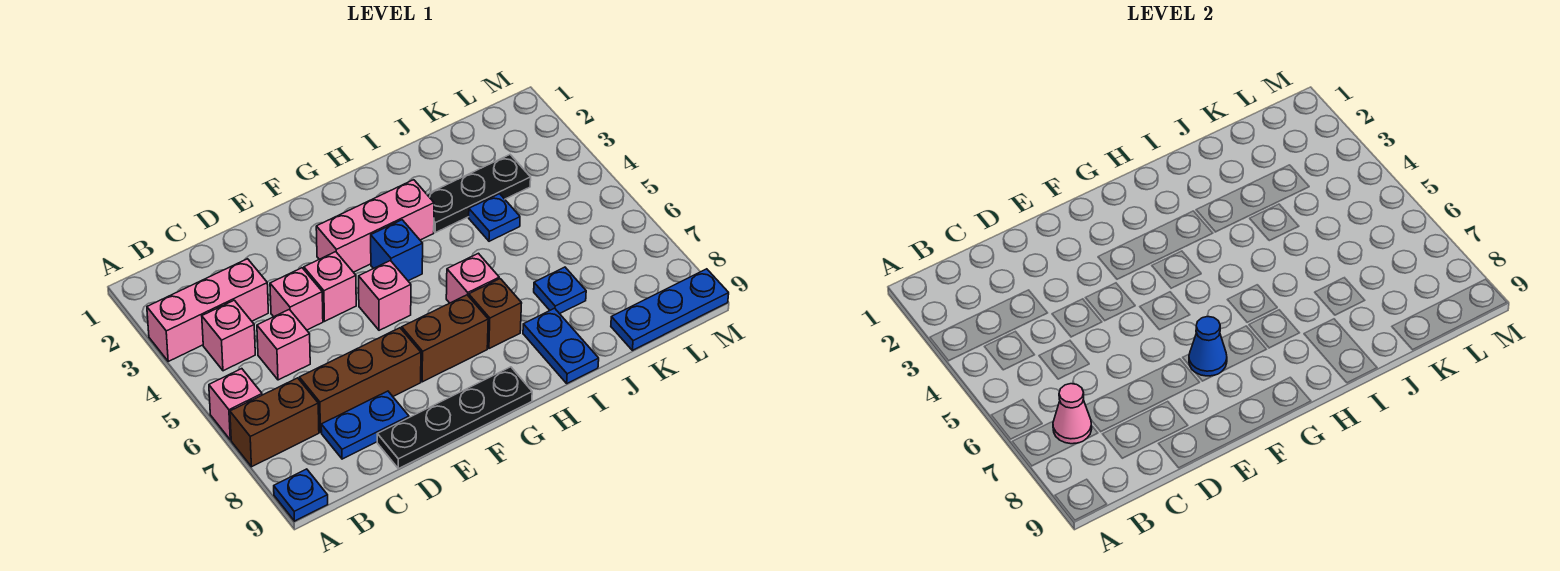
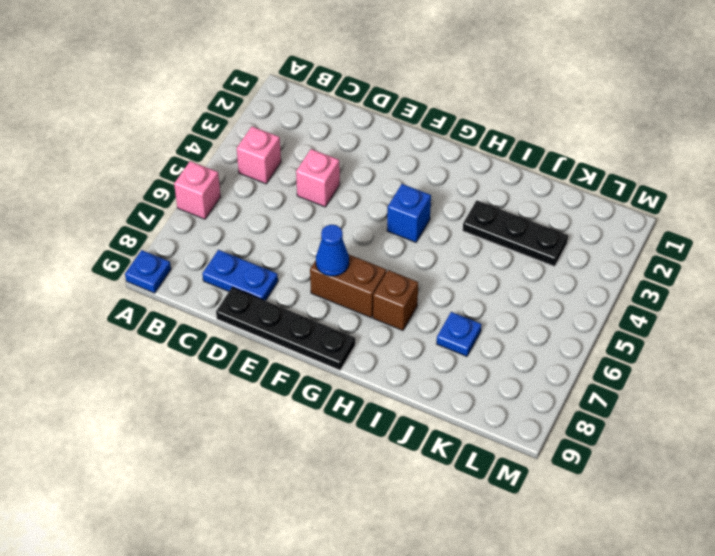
none -> pink 1x3 brick [147,259,268,361]
none -> brown 1x2 brick [230,378,319,467]
none -> pink 1x1 brick [257,309,310,380]

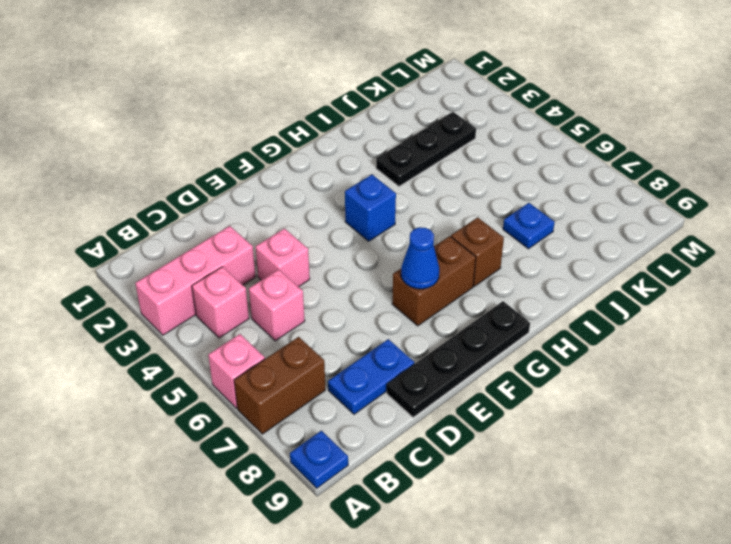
none -> brown 1x3 brick [299,328,421,432]
none -> pink 1x1 brick [304,252,356,321]
none -> pink 1x3 brick [316,180,434,272]

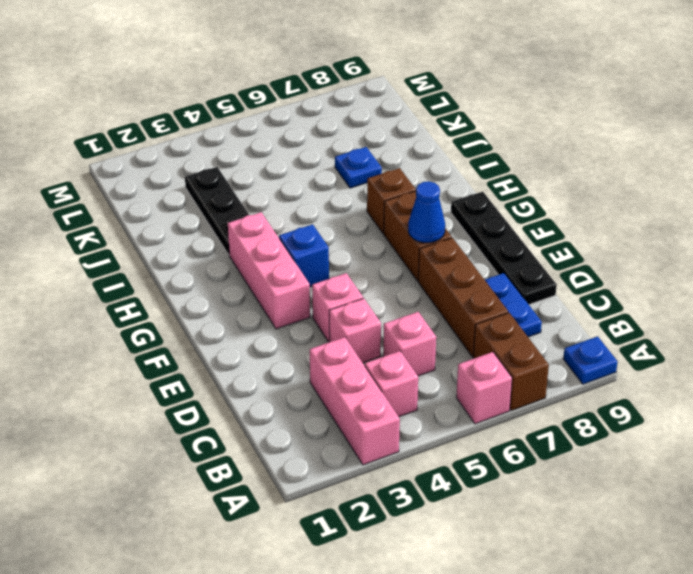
none -> pink 1x1 brick [359,261,411,330]
none -> pink 1x1 brick [446,253,499,303]
none -> blue 1x2 plate [523,308,599,383]

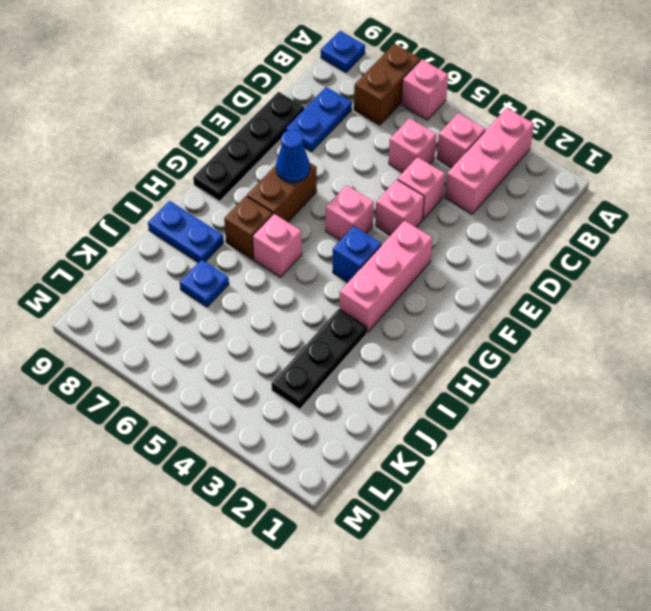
none -> brown 1x3 brick [299,328,421,432]
none -> blue 1x1 plate [469,194,520,241]
none -> blue 1x3 plate [611,269,729,350]

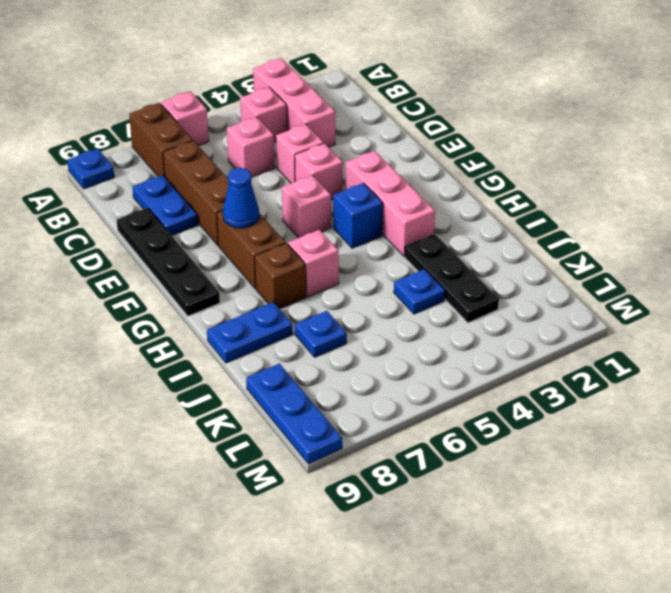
none -> pink 1x1 cone [1053,384,1092,444]

